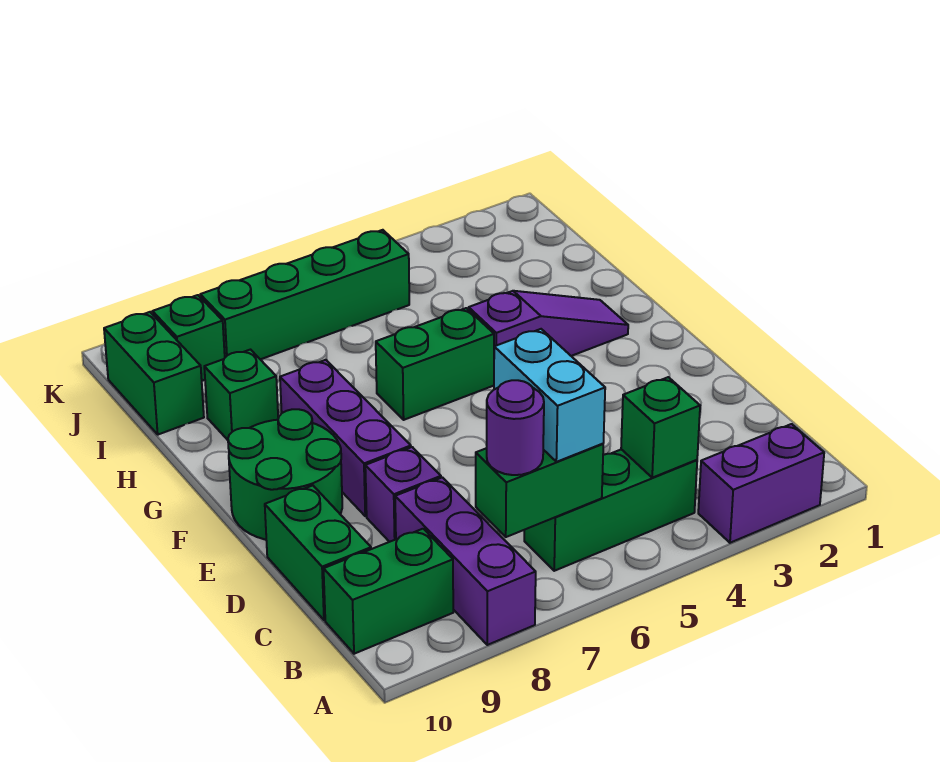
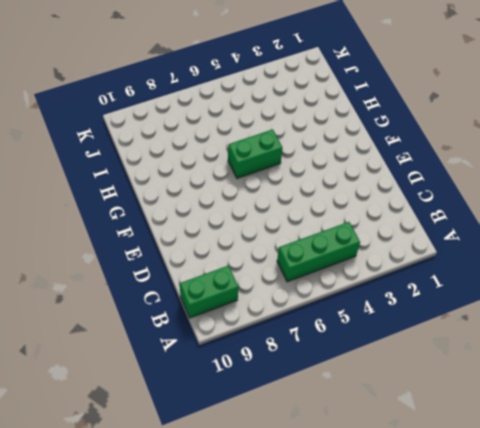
none -> purple 1x2 brick [698,424,824,543]
none -> purple 1x3 brick [395,477,536,645]
none -> green 1x2 brick [265,485,371,620]

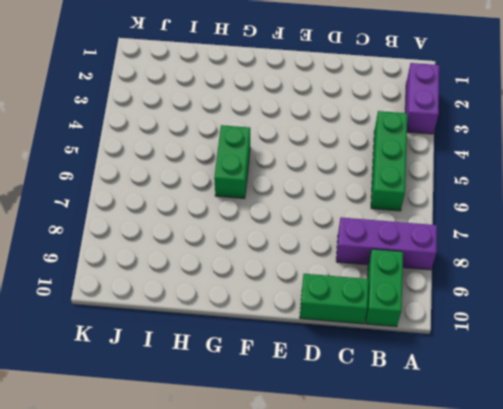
none -> purple 1x1 brick [365,447,441,542]
none -> purple 1x3 brick [280,360,411,516]
none -> green 2x2 round brick [228,409,342,540]

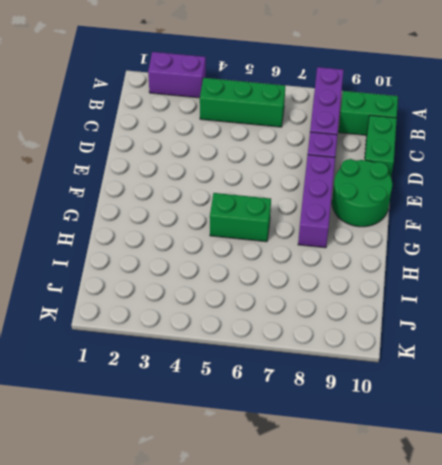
none -> purple 1x3 slope [469,291,628,356]
none -> green 1x1 brick [204,350,278,440]
none -> green 1x2 brick [104,312,204,435]

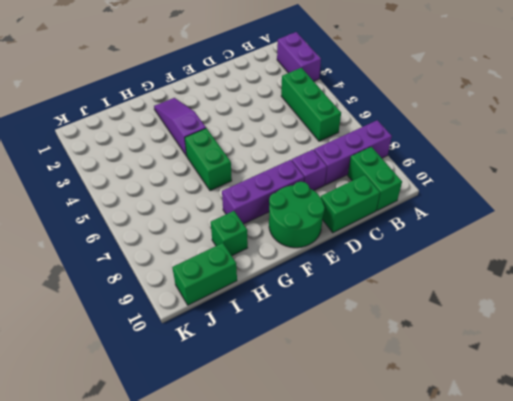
none -> green 1x4 brick [200,230,409,359]
none -> green 1x1 brick [152,295,225,381]
none -> green 1x1 brick [621,377,700,478]

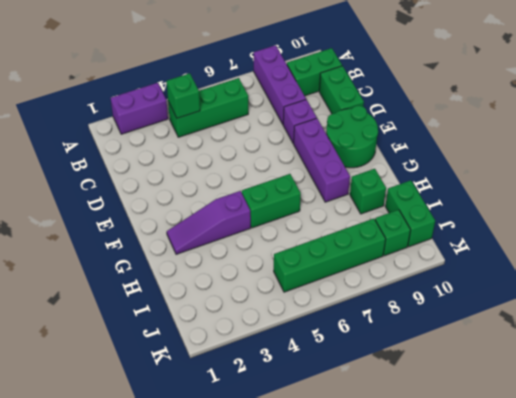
none -> green 1x2 brick [476,444,603,537]
none -> cyan 1x2 brick [494,329,605,462]
none -> purple 1x1 round brick [487,380,544,475]

